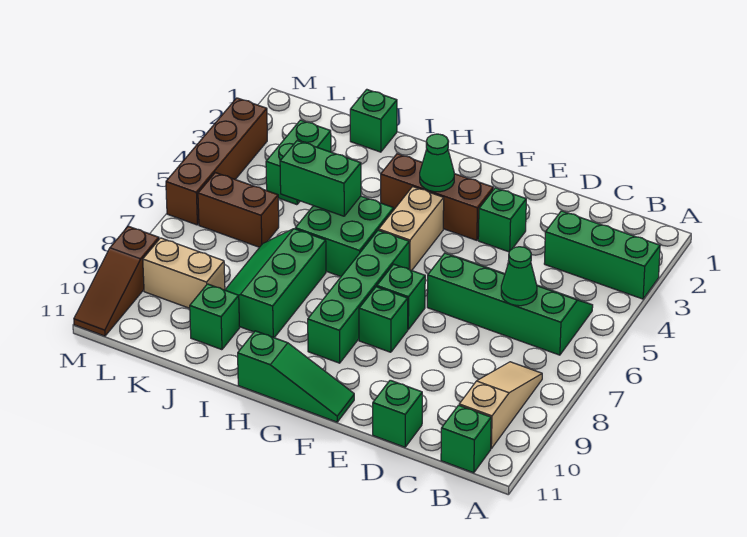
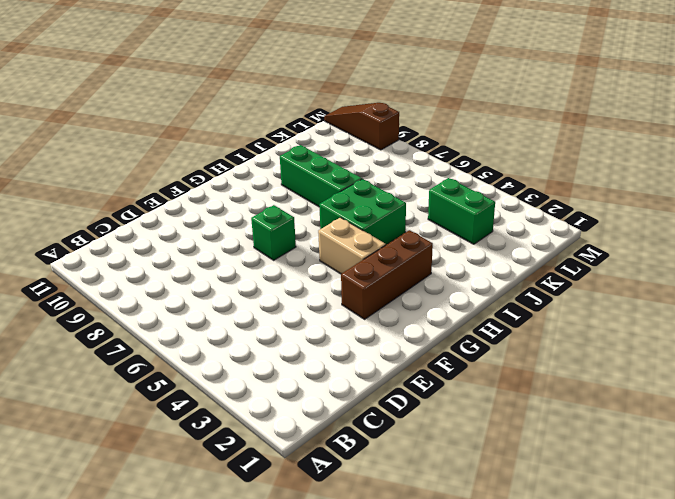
none -> green 1x3 brick [544,211,660,299]
none -> green 2x4 slope [427,253,593,355]
none -> tan 1x3 slope [459,362,542,448]

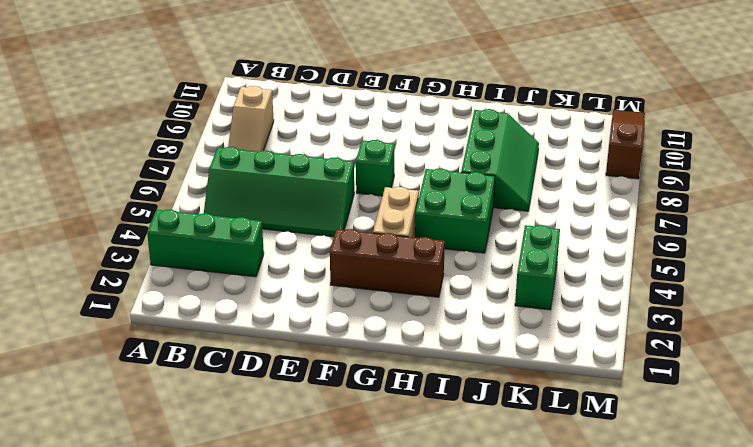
tan 1x2 slope [228,86,274,152] -> tan 1x3 slope [459,362,542,448]
none -> green 1x1 brick [441,405,491,473]
none -> green 1x1 brick [373,380,422,447]
none -> green 1x1 brick [478,188,526,252]

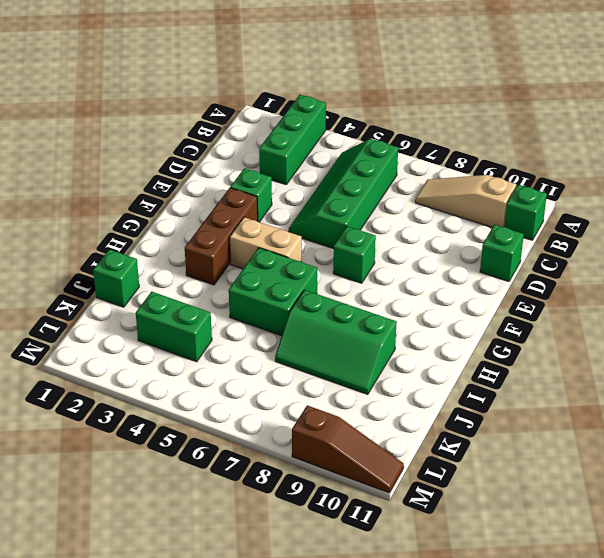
none -> green 1x1 brick [359,287,408,352]
none -> green 1x3 slope [238,331,354,422]
none -> green 1x4 brick [308,230,409,363]

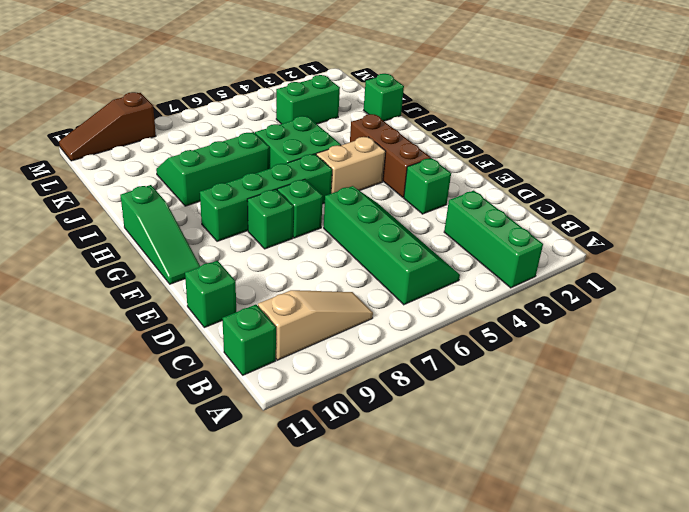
none -> green 1x1 brick [190,284,240,350]
none -> brown 1x2 brick [198,173,279,247]
none -> tan 1x2 brick [143,238,225,308]

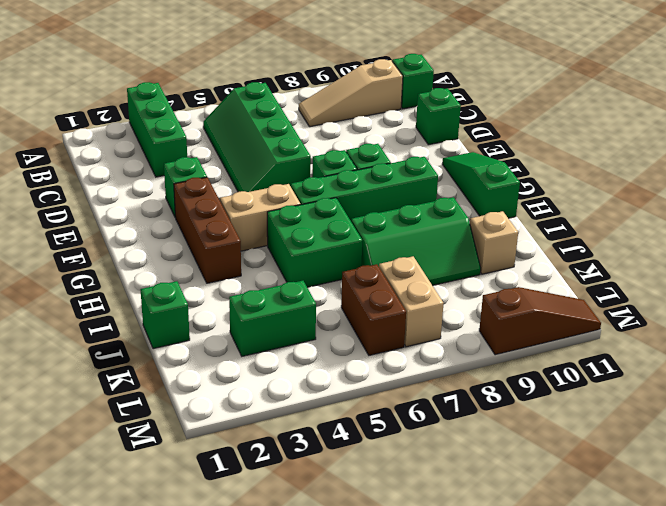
tan 1x1 brick [470,211,518,274] -> green 1x1 brick [190,284,240,350]
tan 1x2 brick [379,256,444,347] -> tan 1x2 brick moved to [143,238,225,308]
none -> brown 1x4 brick [166,98,267,225]
none -> green 1x1 cone [501,247,537,306]
none -> green 1x1 cone [420,134,454,192]

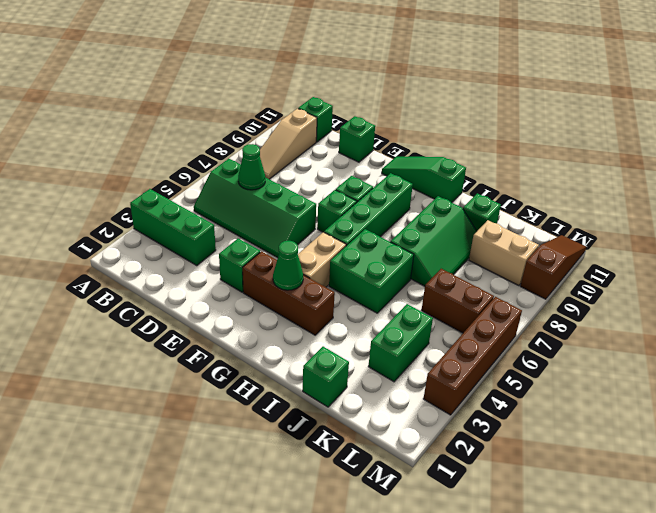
none -> green 1x2 brick [280,141,361,216]

